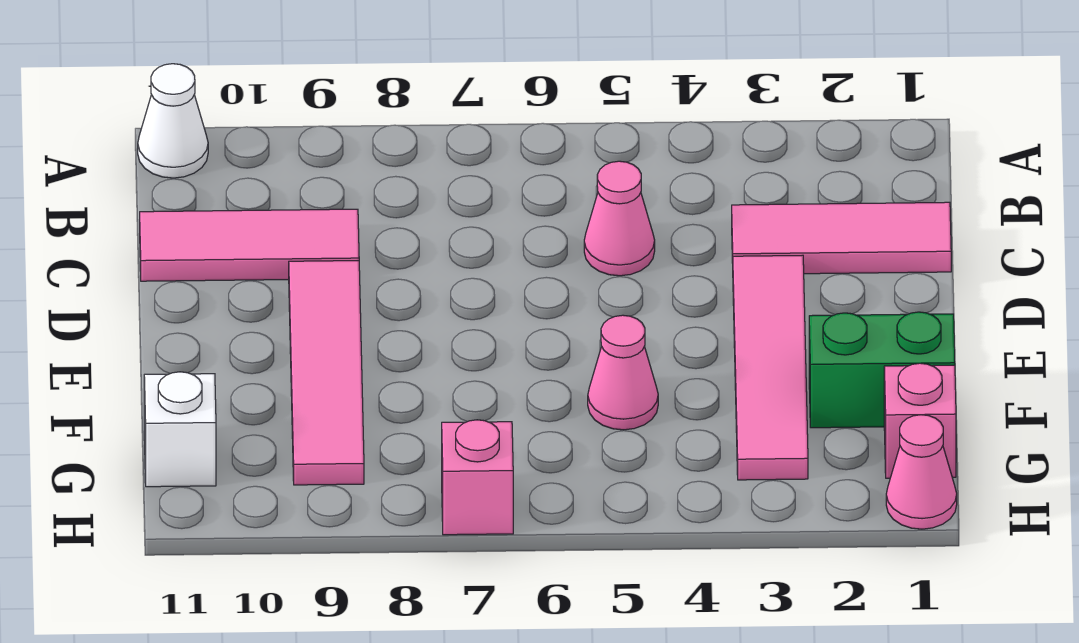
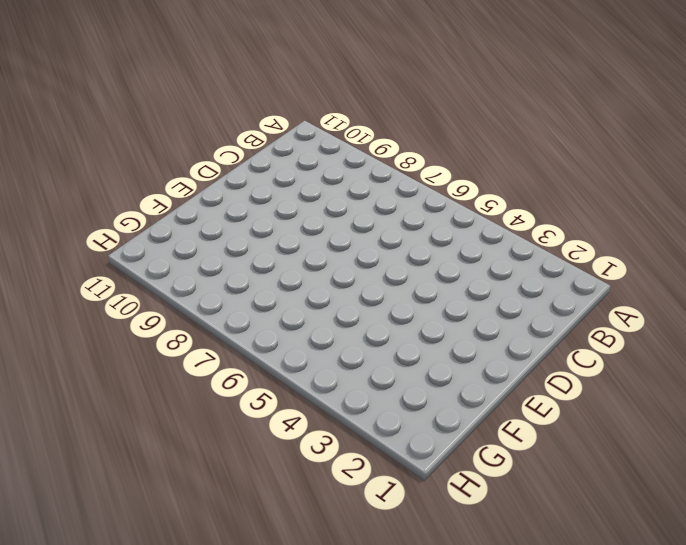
none -> white 1x1 cone [138,64,208,178]
none -> pink 1x3 tile [732,202,951,274]
none -> pink 1x1 cone [584,161,655,276]

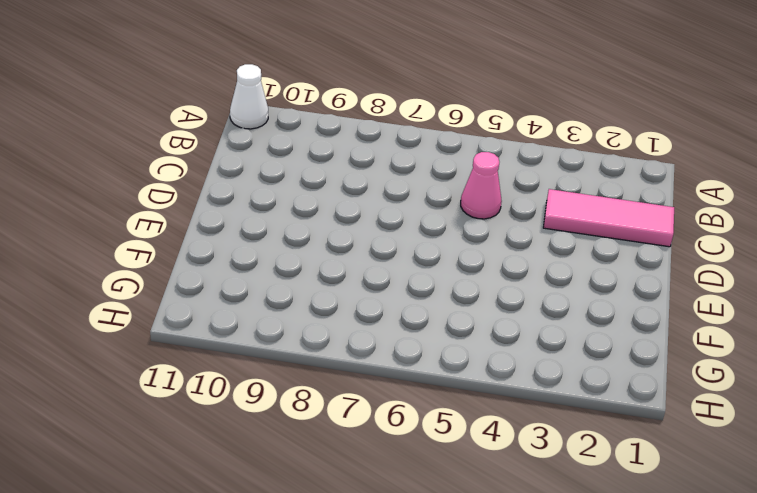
none -> pink 1x3 tile [140,209,359,281]
none -> pink 1x4 tile [733,255,808,480]
none -> pink 1x4 tile [289,261,364,485]

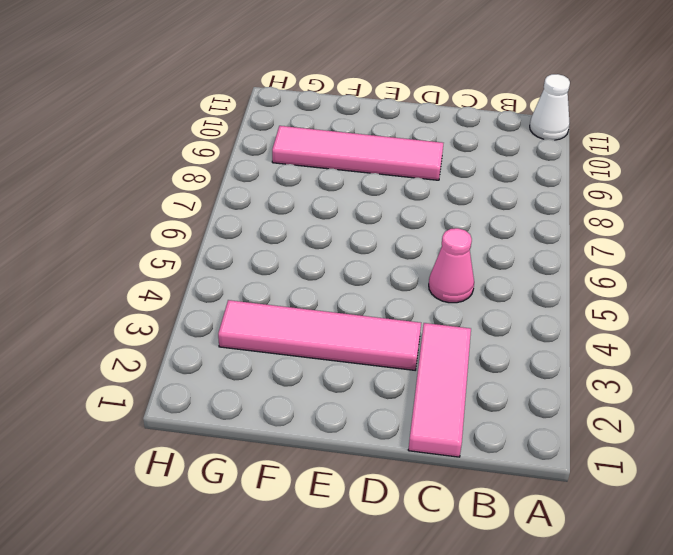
none -> pink 1x3 tile [140,209,359,281]
none -> green 1x2 brick [809,312,955,428]
none -> pink 1x1 cone [588,315,658,430]

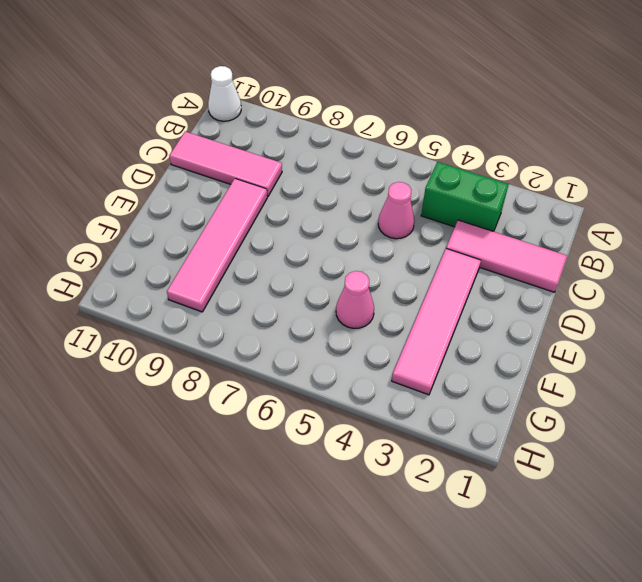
green 1x2 brick [421,162,509,232] -> green 1x2 brick moved to [809,312,955,428]
none -> pink 1x1 brick [884,363,956,478]
none -> white 1x1 brick [144,372,216,487]
none -> pink 1x1 cone [886,415,957,529]

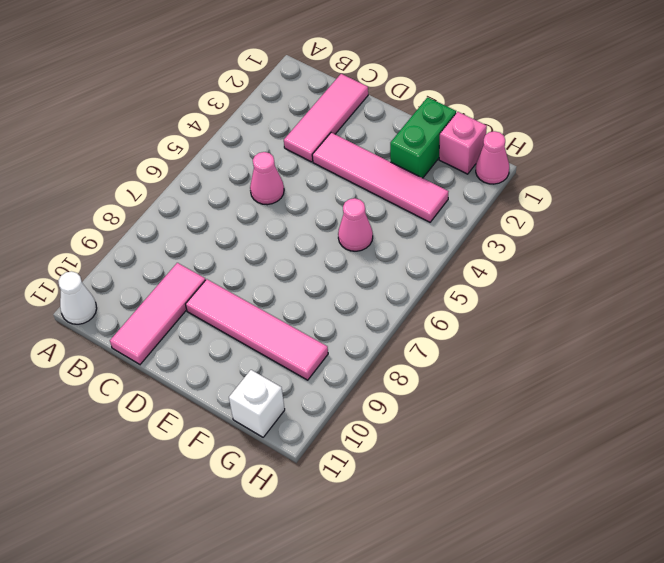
none -> pink 1x1 brick [442,420,513,535]

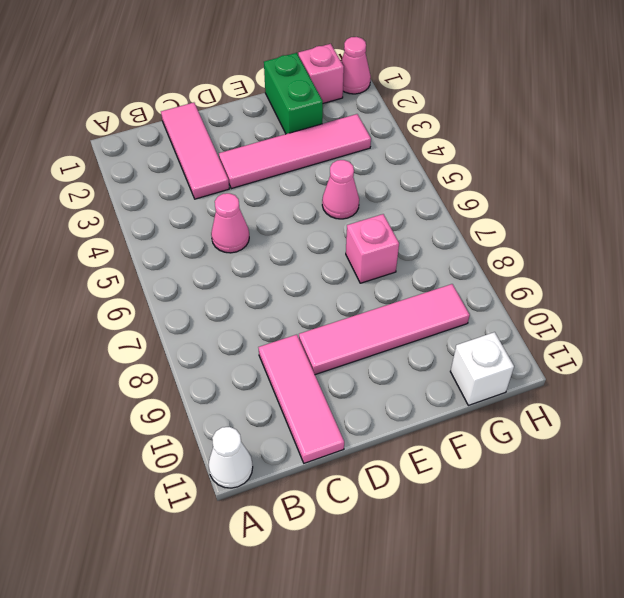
pink 1x1 brick [346,214,399,283] -> pink 1x1 brick moved to [442,420,513,535]

